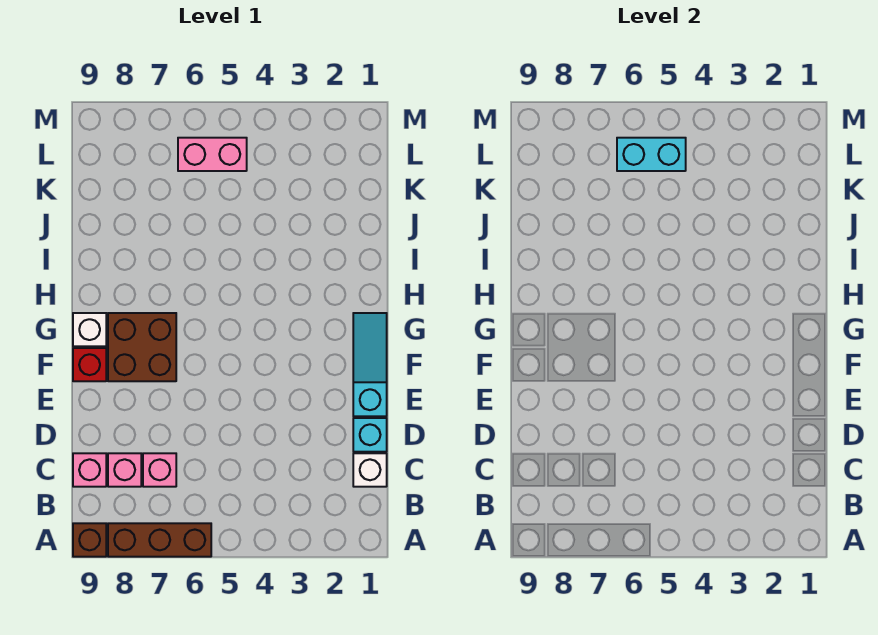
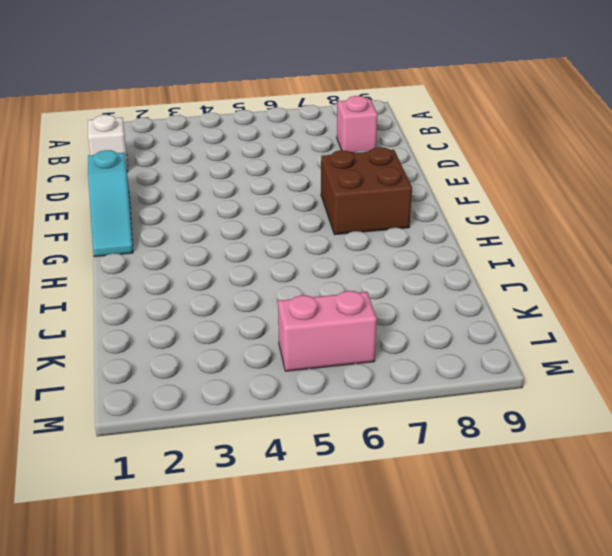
none -> brown 1x3 brick [108,523,211,557]
none -> brown 1x1 brick [73,523,106,557]
none -> pink 1x1 brick [143,453,176,487]

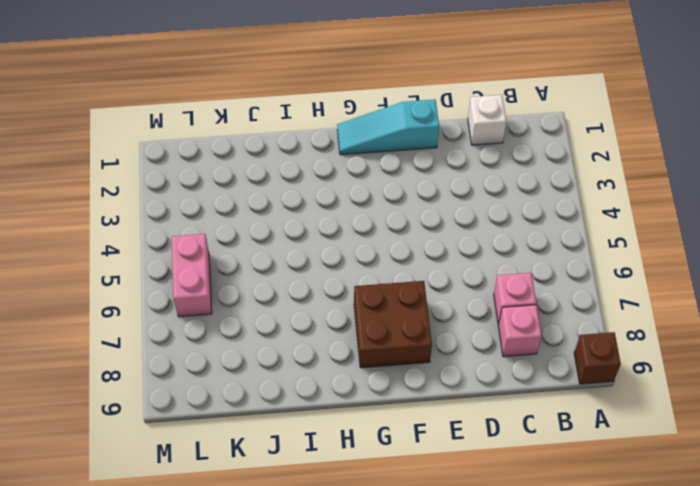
none -> brown 1x3 brick [108,523,211,557]
none -> pink 1x1 brick [73,453,106,487]
none -> cyan 1x1 brick [353,418,387,452]

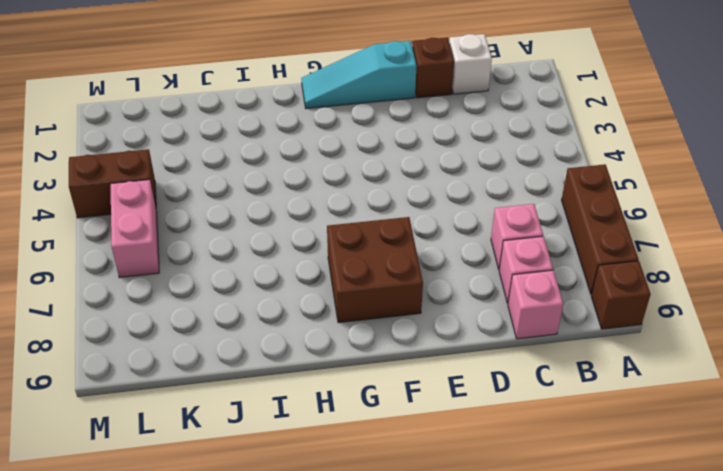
brown 1x1 brick [412,37,454,98] -> cyan 1x1 brick [353,418,387,452]
brown 1x2 brick [69,149,156,218] -> none
none -> red 1x1 brick [73,348,106,381]
none -> white 1x1 brick [73,313,106,346]
none -> cyan 1x2 brick [617,138,686,171]

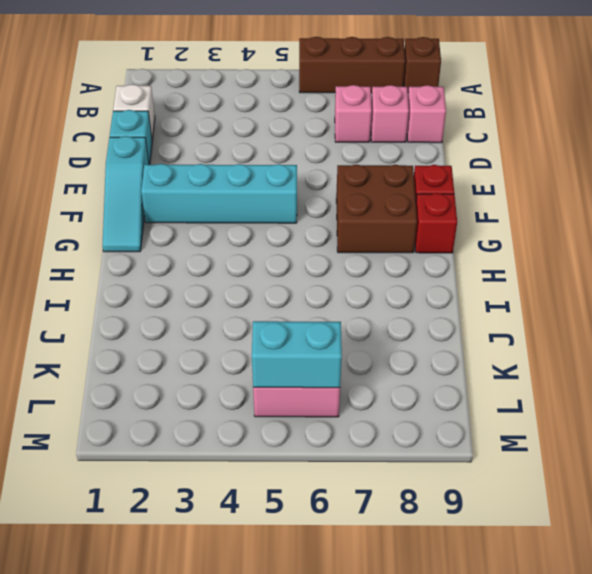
cyan 1x4 brick [141,164,297,223] -> none
red 1x1 brick [415,193,457,253] -> white 1x1 brick [73,313,106,346]

